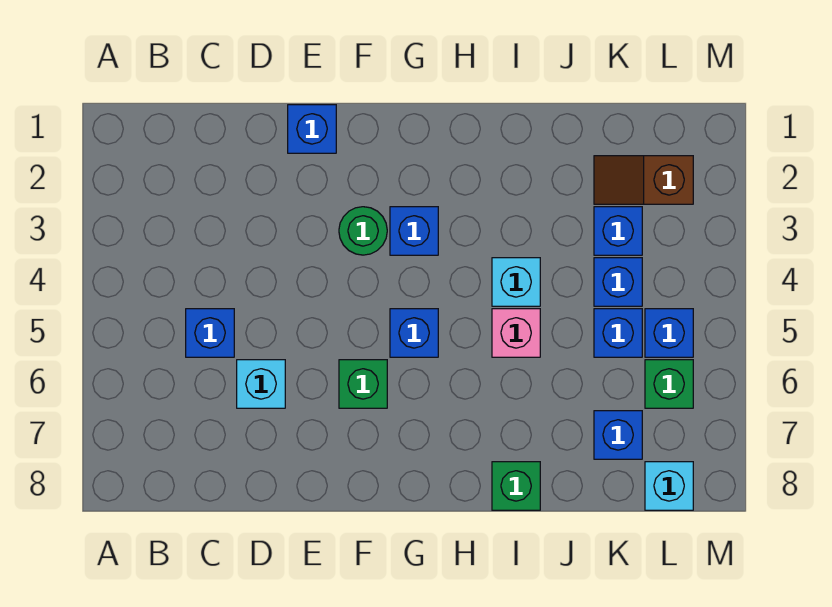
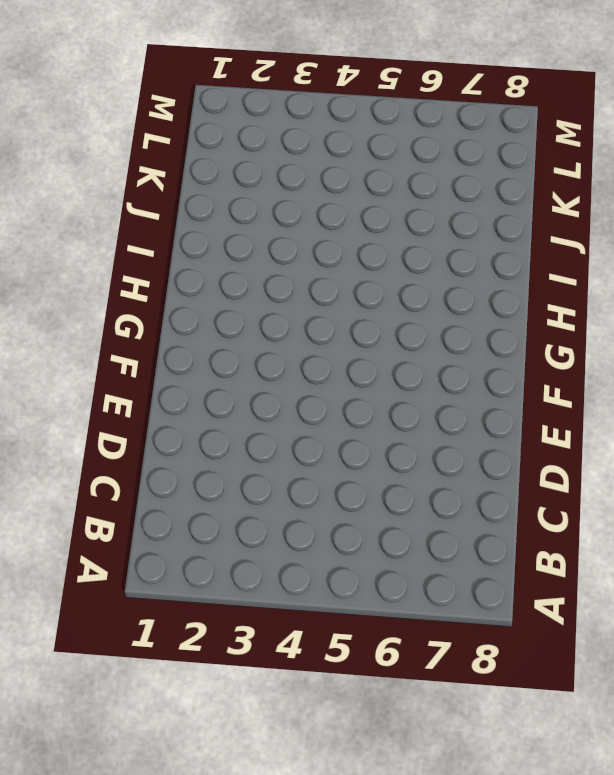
none -> blue 1x1 brick [186,309,234,357]
none -> cyan 1x1 brick [237,360,285,408]
none -> blue 1x1 brick [288,105,336,153]

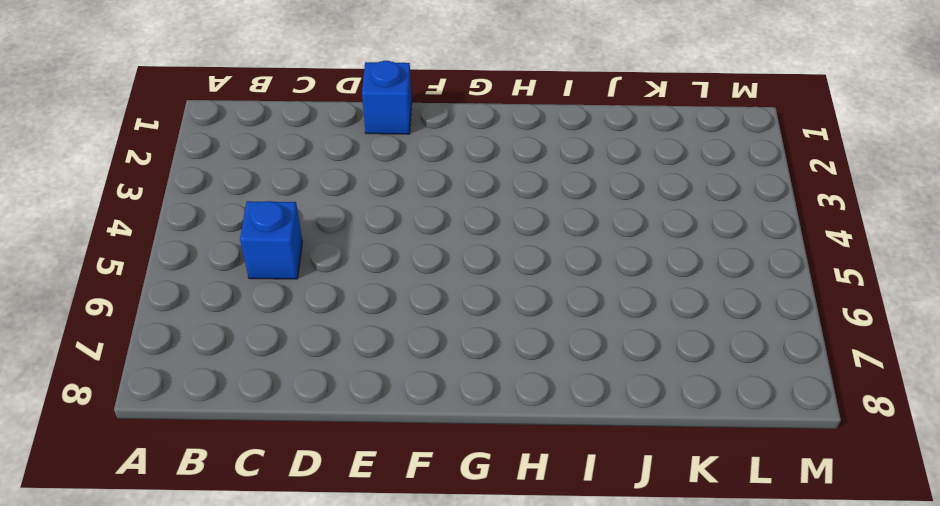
none -> cyan 1x1 brick [237,360,285,408]
none -> green 1x1 round brick [339,207,387,255]
none -> green 1x1 brick [339,360,387,408]

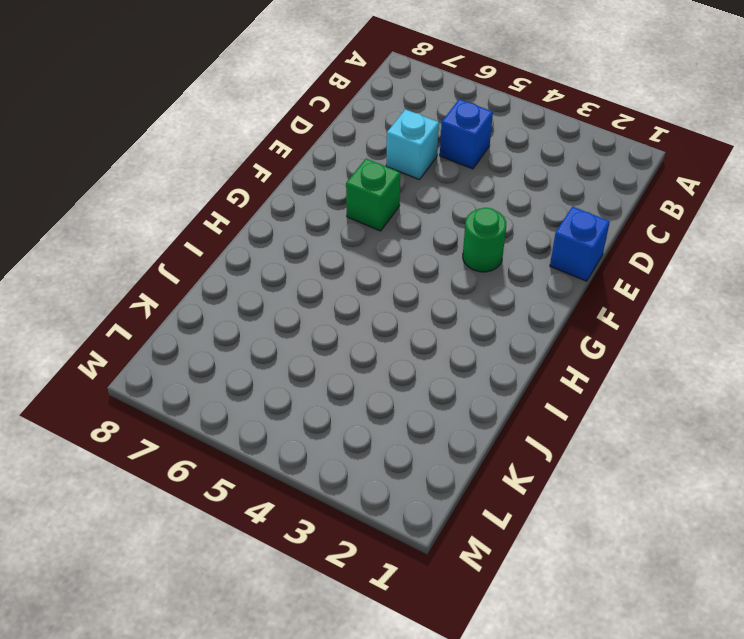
none -> blue 1x1 brick [390,207,438,255]
none -> blue 1x1 brick [390,309,438,357]
none -> cyan 1x1 brick [492,258,540,306]

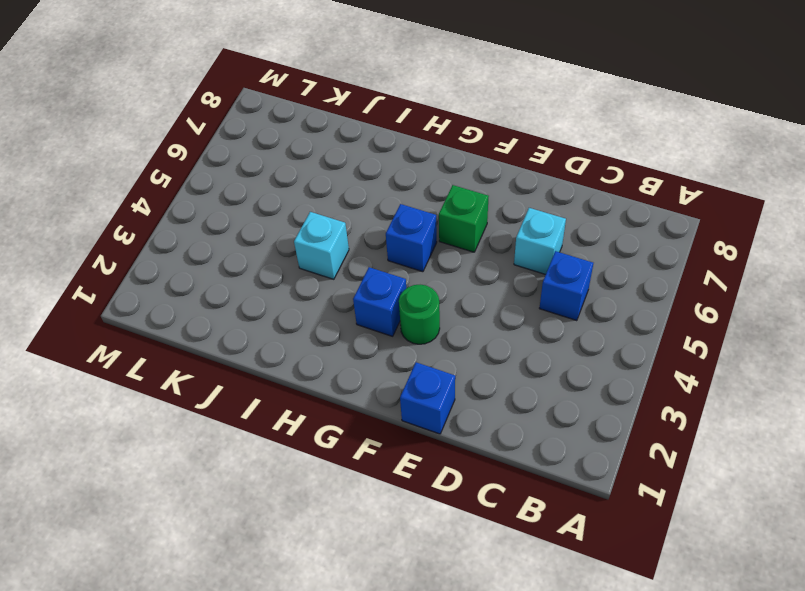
none -> pink 1x1 brick [492,309,540,357]
none -> green 1x1 brick [492,462,540,510]
none -> brown 1x2 slope [594,156,693,204]

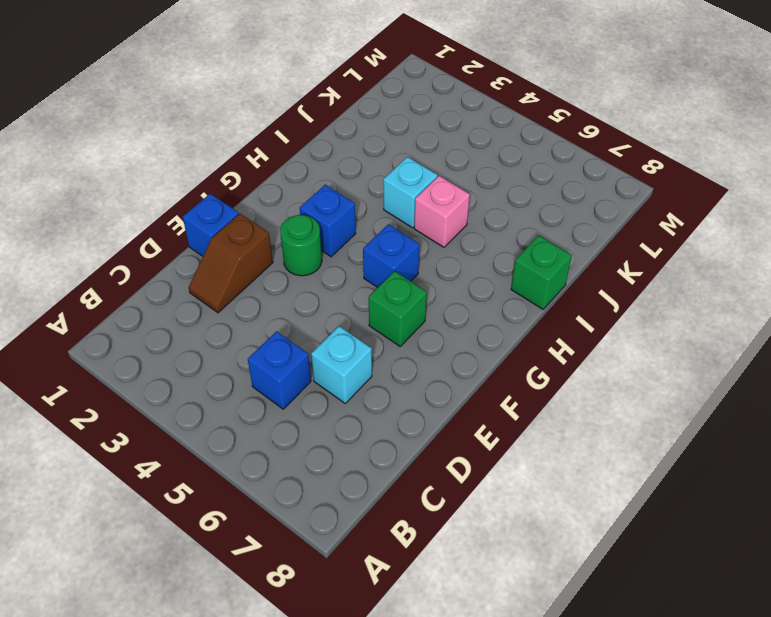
brown 1x2 slope [189,214,273,313] -> brown 1x2 slope moved to [594,156,693,204]
none -> blue 1x1 brick [594,207,642,255]
none -> blue 1x1 brick [594,258,642,306]
none -> blue 1x1 brick [594,309,642,357]

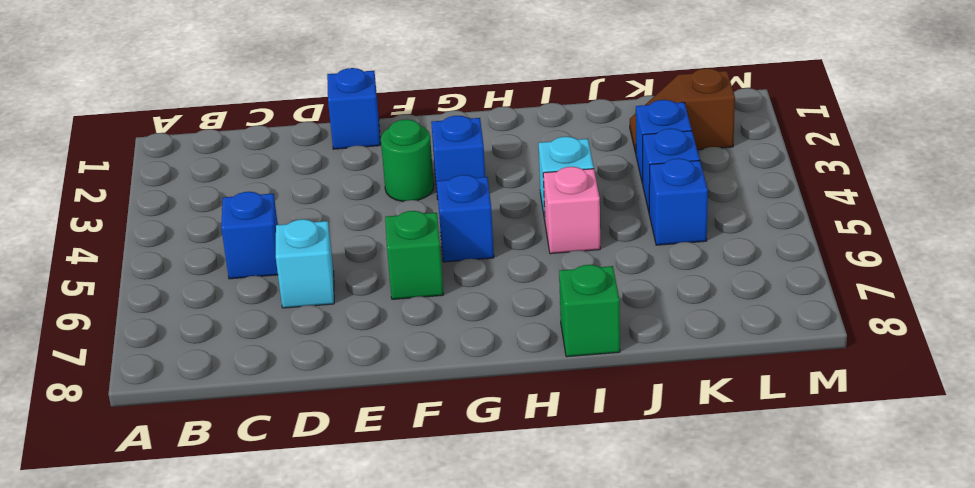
none -> blue 1x1 brick [594,411,642,459]
none -> blue 1x1 brick [645,309,693,357]
none -> green 1x1 brick [645,360,693,408]

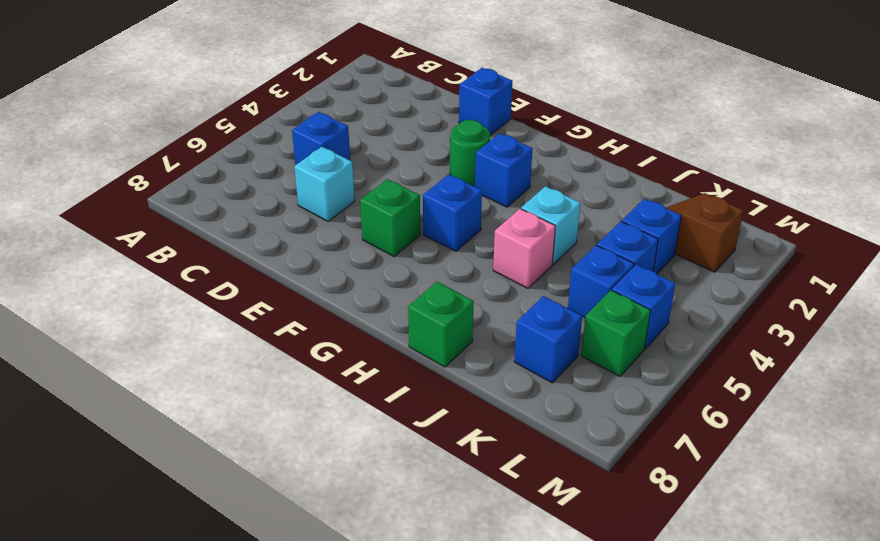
none -> cyan 1x1 brick [645,462,693,510]

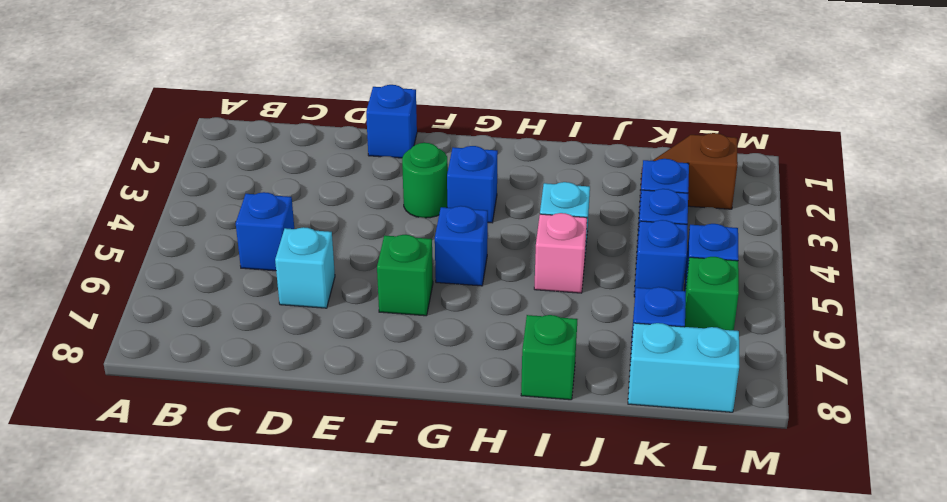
cyan 1x2 brick [628,323,739,412] -> cyan 1x1 brick [645,462,693,510]

